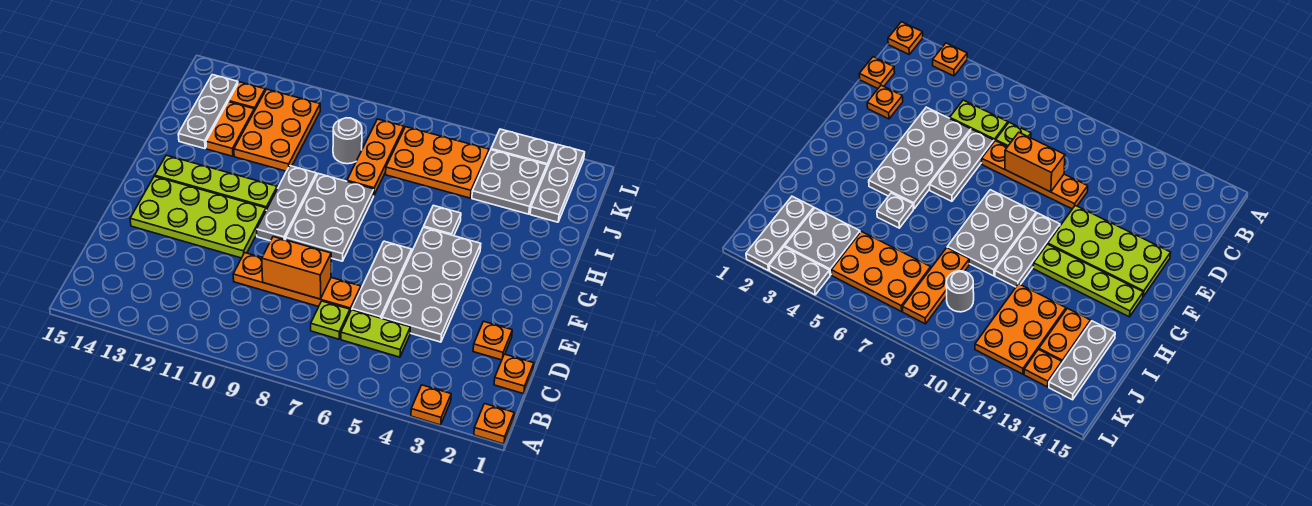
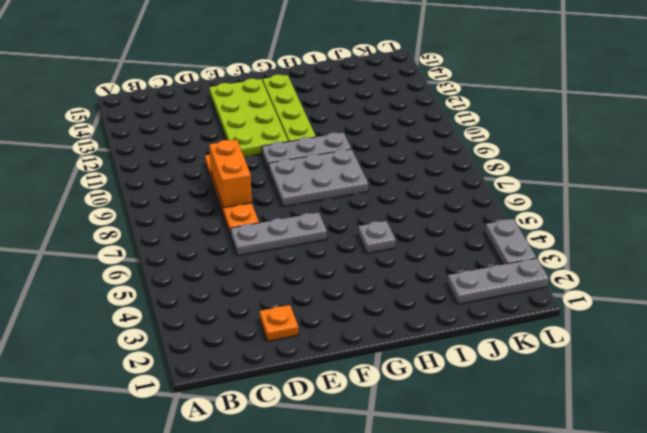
none -> orange 1x1 plate [474,404,514,444]
none -> orange 1x1 plate [411,385,451,425]
none -> orange 1x1 plate [494,354,534,394]

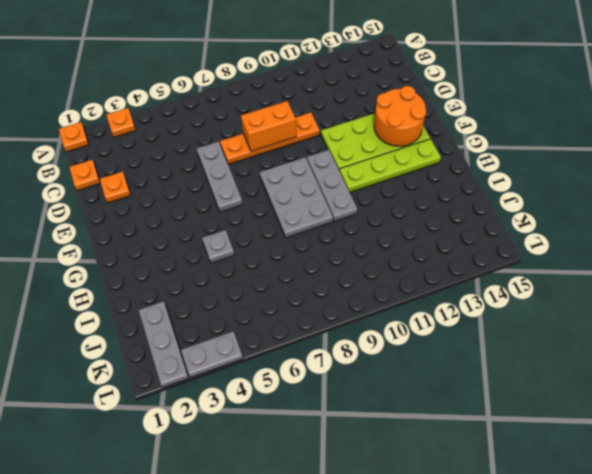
orange 2x2 round brick [374,86,426,146] -> none
none -> lime 1x2 plate [341,310,410,357]
none -> lime 1x1 plate [311,301,350,339]
none -> grey 2x4 plate [382,227,481,342]

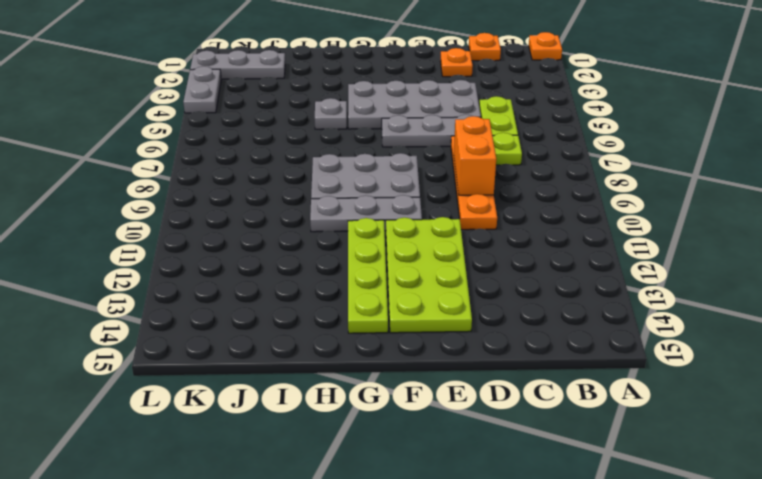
none -> orange 1x1 plate [411,385,451,425]
none -> orange 1x3 plate [347,119,404,195]
none -> orange 2x3 plate [234,89,320,171]

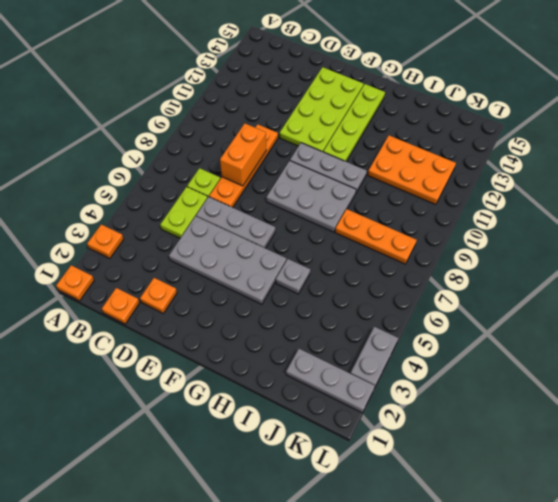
none -> orange 1x2 plate [206,102,254,156]
none -> grey 1x3 plate [178,75,238,149]
none -> grey 2x2 plate [472,150,547,214]

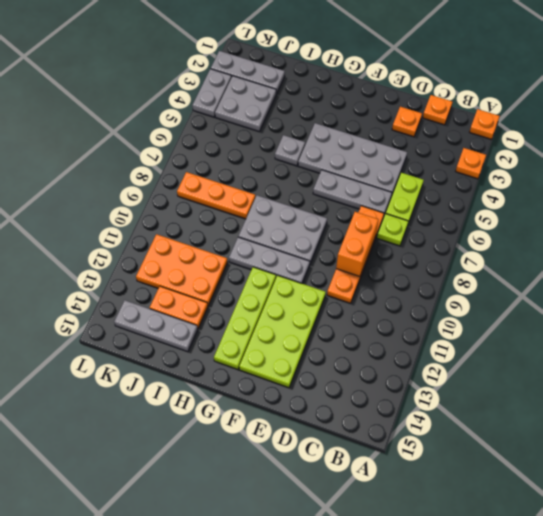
none -> orange 2x3 plate [386,127,489,198]
none -> grey 1x1 round brick [333,118,362,164]
none -> orange 1x1 plate [229,82,265,111]

